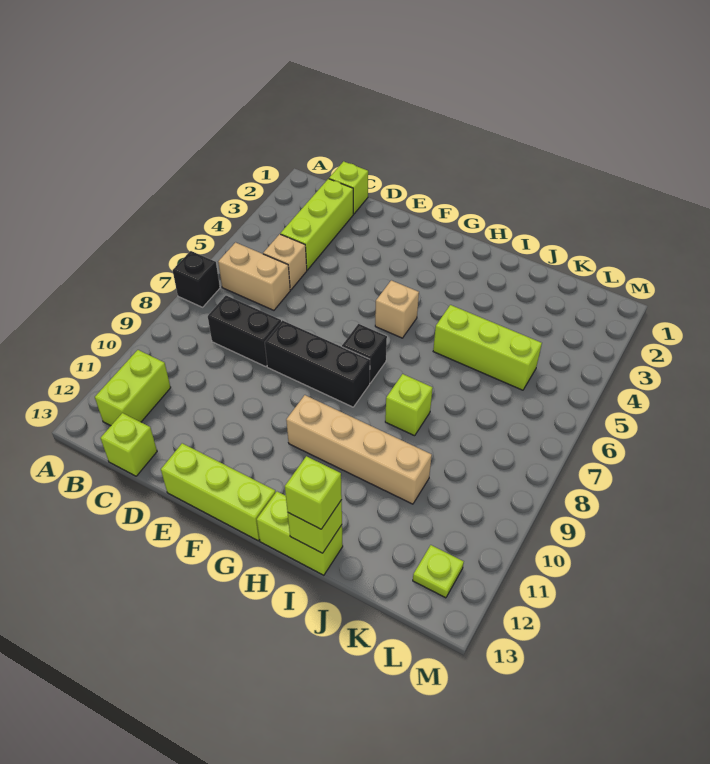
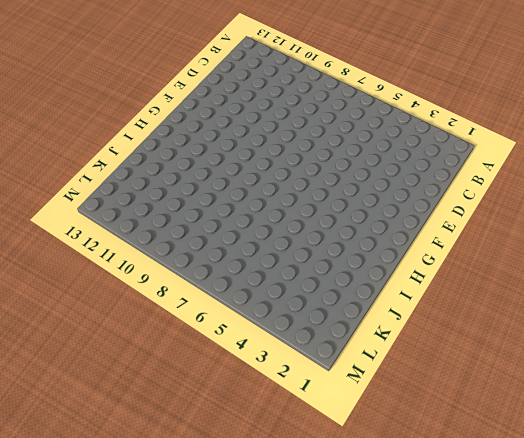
none -> black 1x1 brick [173,251,220,307]
none -> tan 1x2 brick [218,242,290,310]
none -> lime 1x2 brick [95,350,171,426]

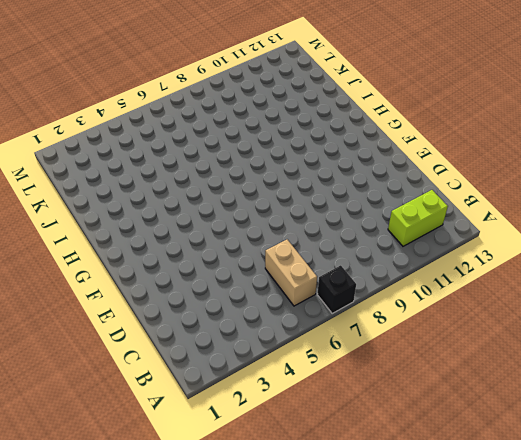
none -> lime 1x1 brick [329,161,368,214]
none -> lime 1x3 brick [280,179,353,270]
none -> tan 1x1 brick [263,234,307,290]

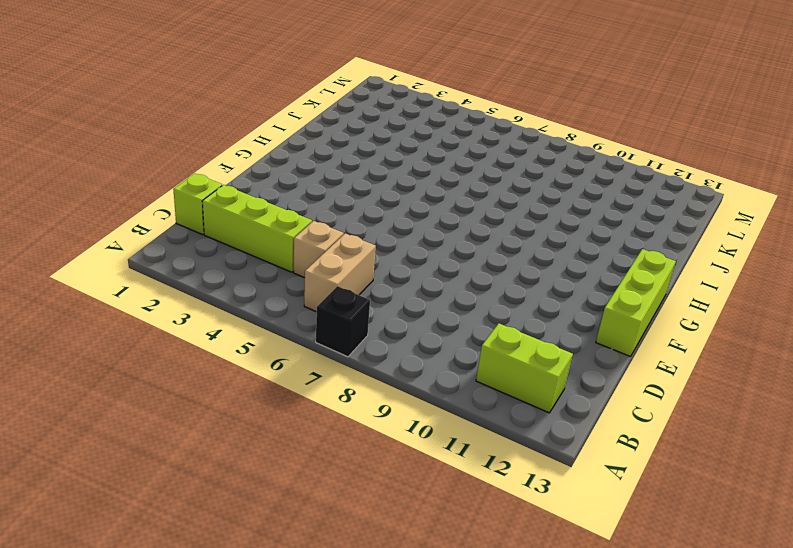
none -> black 1x2 brick [208,296,281,367]
none -> lime 1x1 brick [101,413,157,476]
none -> black 1x3 brick [265,320,370,407]

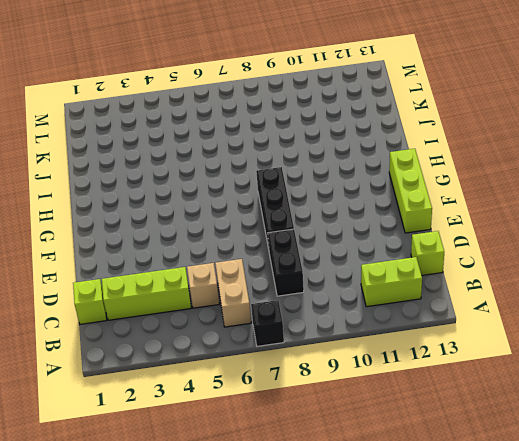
none -> tan 1x1 brick [375,280,419,338]
none -> black 1x1 brick [342,324,387,383]
none -> tan 1x4 brick [286,395,432,504]

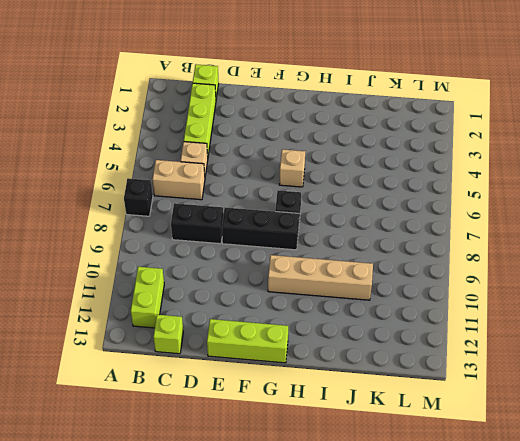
none -> lime 1x2 brick [257,492,343,575]
none -> lime 1x3 brick [433,305,542,390]
none -> lime 1x1 brick [385,374,433,436]

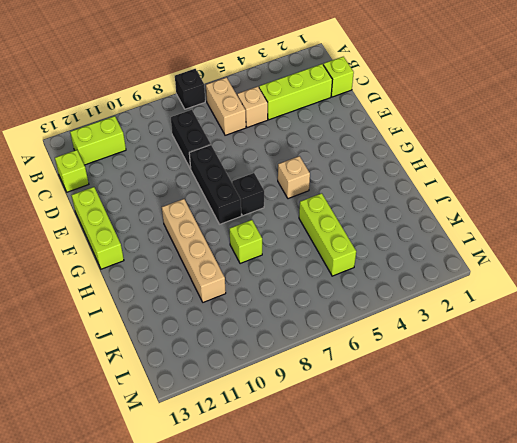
none -> lime 1x2 brick [257,492,343,575]
none -> lime 1x1 plate [413,545,464,598]
none -> lime 1x1 brick [288,500,342,553]

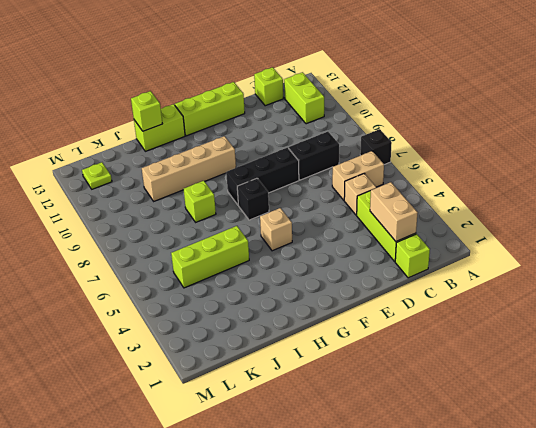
tan 1x2 brick [370,182,418,241] -> none
none -> lime 1x1 brick [285,456,342,529]

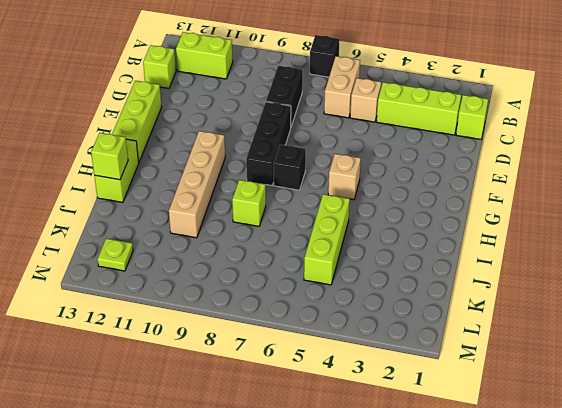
none -> lime 1x1 brick [285,456,342,529]

